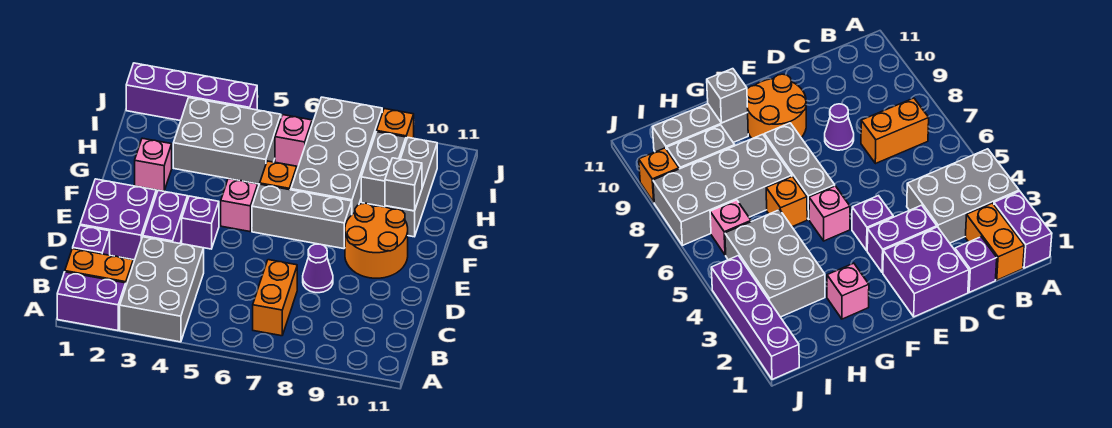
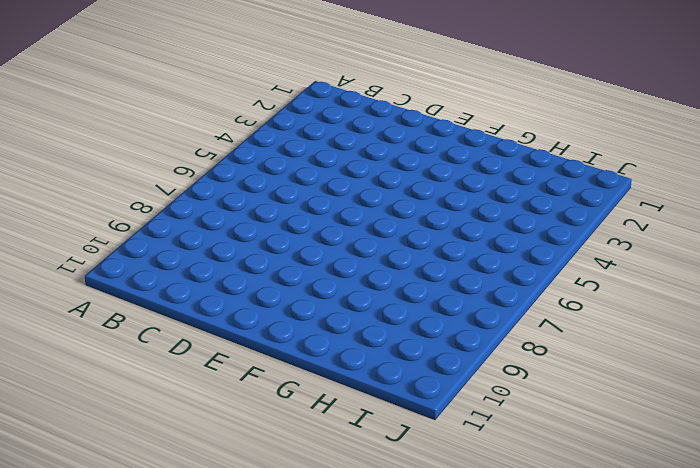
none -> purple 1x2 brick [57,272,126,331]
none -> grey 2x3 brick [120,237,204,342]
none -> orange 1x2 brick [65,249,133,285]

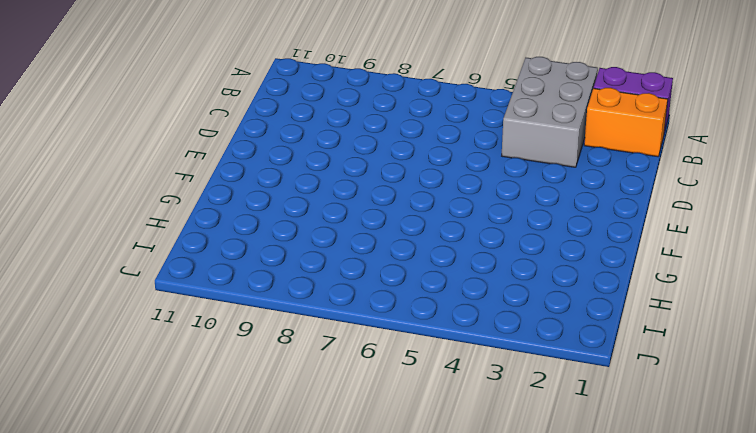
none -> orange 1x2 brick [253,260,297,336]
none -> purple 1x1 brick [73,226,110,255]
none -> purple 2x2 brick [80,179,156,260]

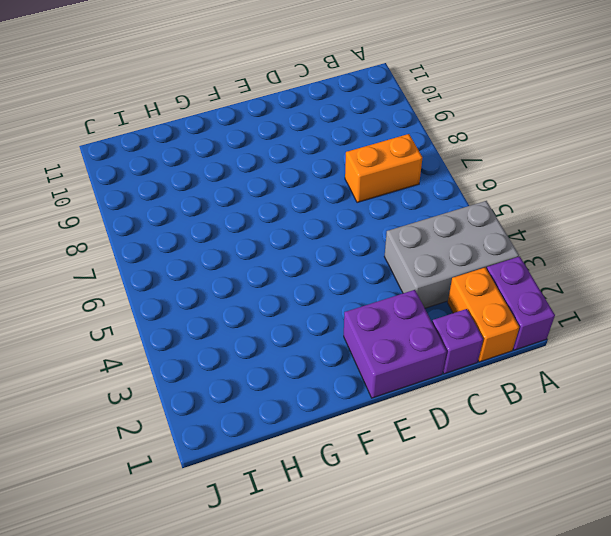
none -> purple 1x2 brick [143,190,188,243]
none -> purple 1x1 cone [303,244,333,293]
none -> purple 1x1 brick [182,196,219,249]

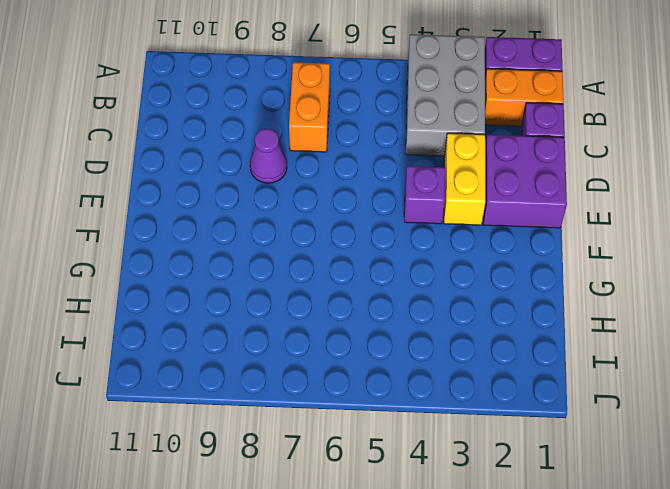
yellow 1x2 brick [444,133,485,225] -> purple 1x2 brick [143,190,188,243]
none -> orange 2x2 round brick [345,203,408,278]
none -> pink 1x1 brick [221,179,258,232]
none -> grey 1x3 brick [252,184,352,249]

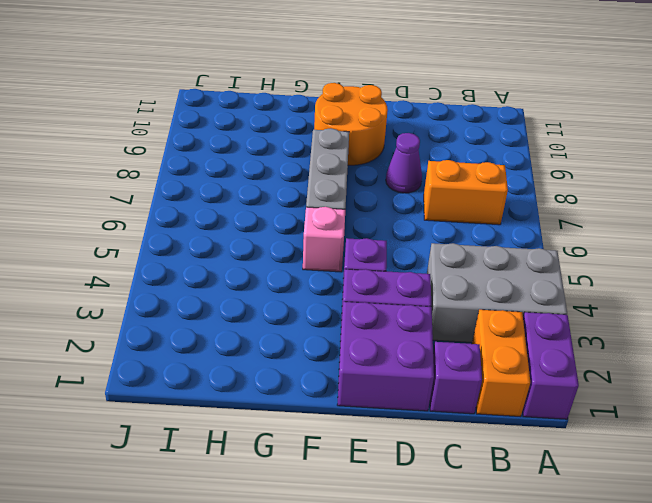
none -> pink 1x1 brick [135,138,172,191]
none -> orange 1x1 brick [260,161,297,190]
none -> grey 2x4 brick [291,97,382,214]

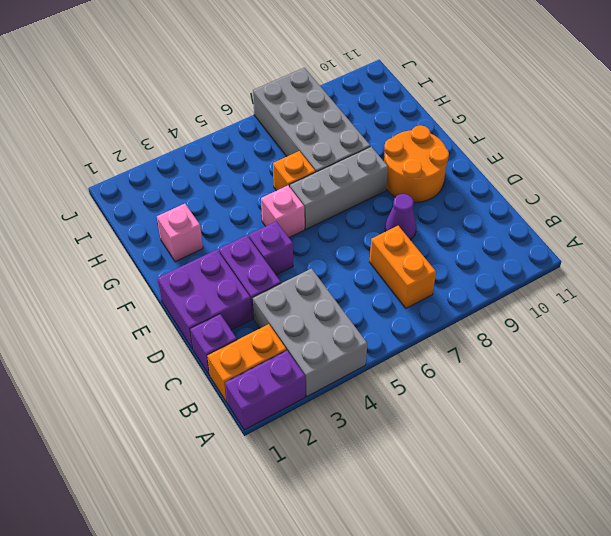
none -> grey 1x3 brick [385,138,437,237]
none -> grey 2x3 brick [173,98,281,184]
none -> grey 1x2 brick [361,132,406,207]

